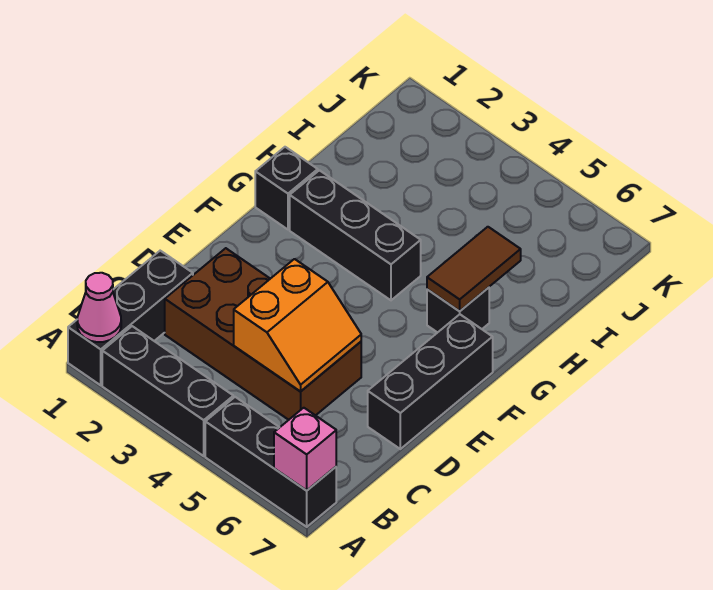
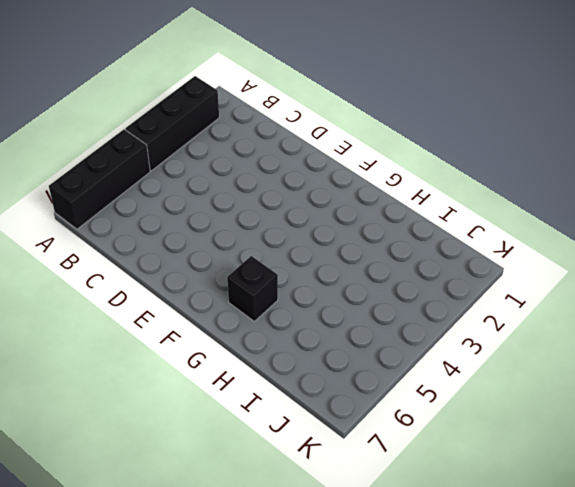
none -> black 1x3 brick [68,251,193,385]
none -> brown 2x4 brick [165,248,361,420]
none -> black 1x3 brick [368,314,493,449]

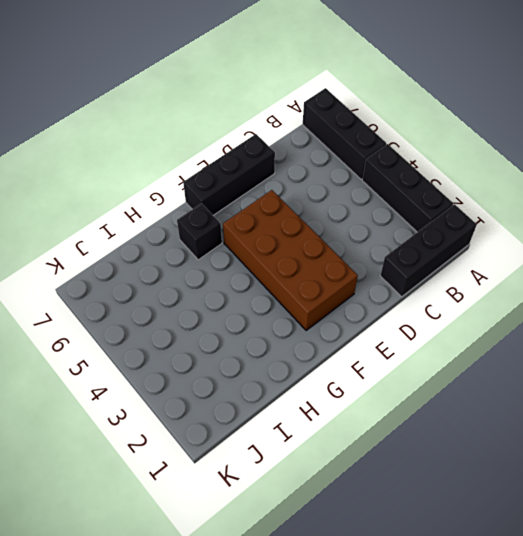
brown 2x4 brick [223,190,358,331] -> brown 2x4 brick moved to [165,248,361,420]
none -> black 1x1 brick [255,147,318,229]
none -> black 1x3 brick [290,170,421,300]
none -> pink 1x1 cone [77,273,121,342]

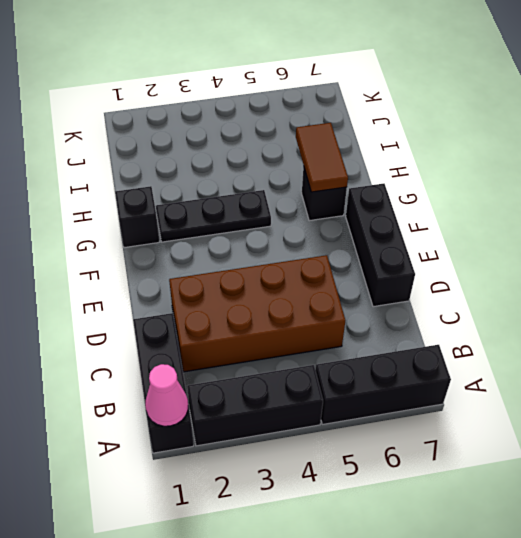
black 1x3 plate [156,190,271,242] -> black 1x3 brick [290,170,421,300]
none -> pink 1x1 brick [274,408,336,491]
none -> orange 2x2 slope [234,259,361,392]

